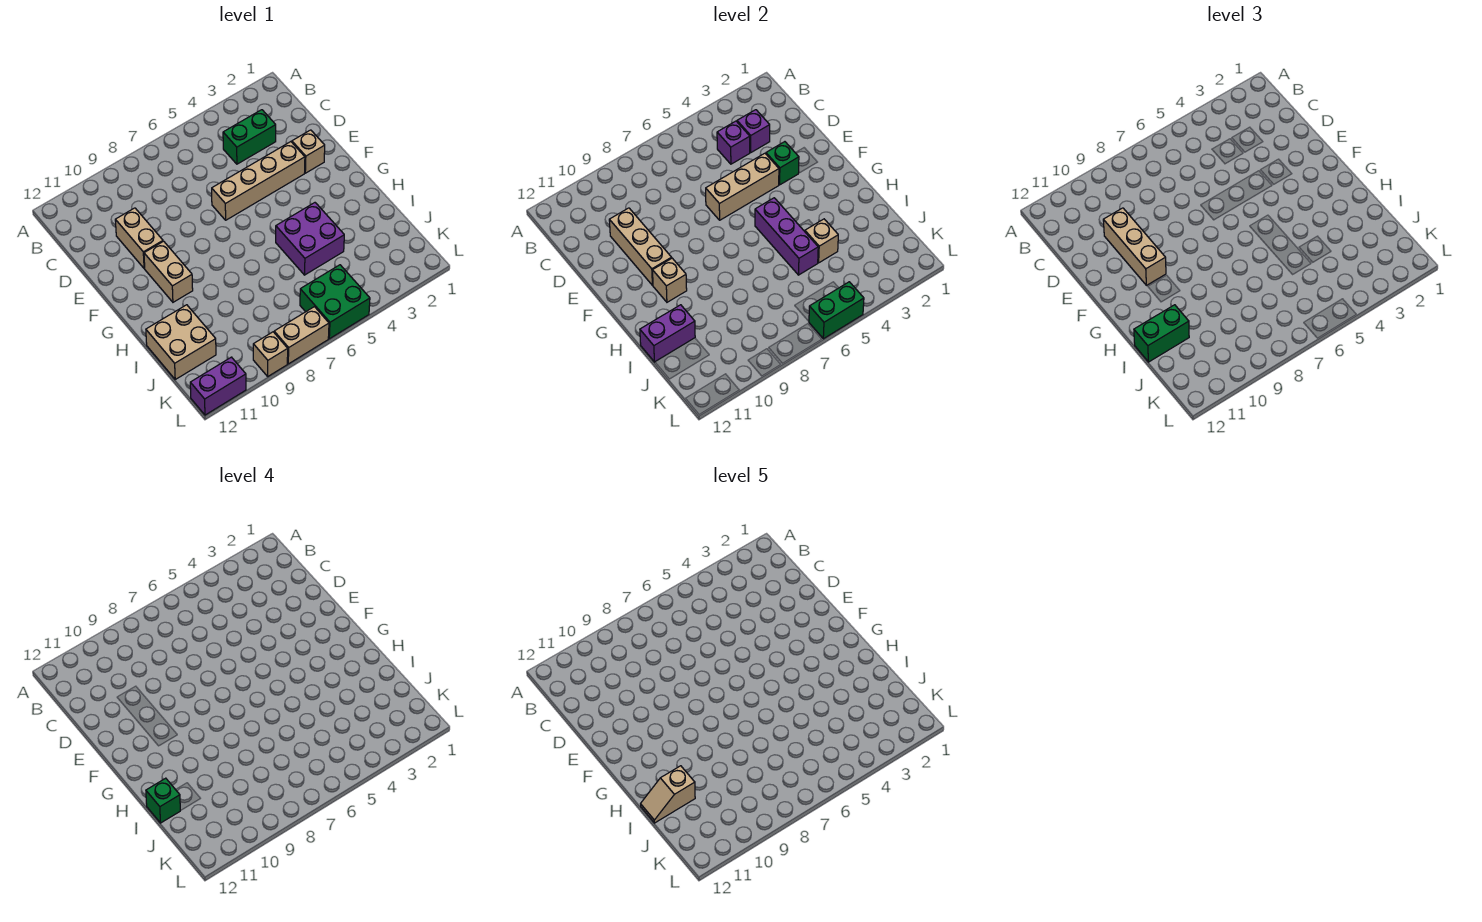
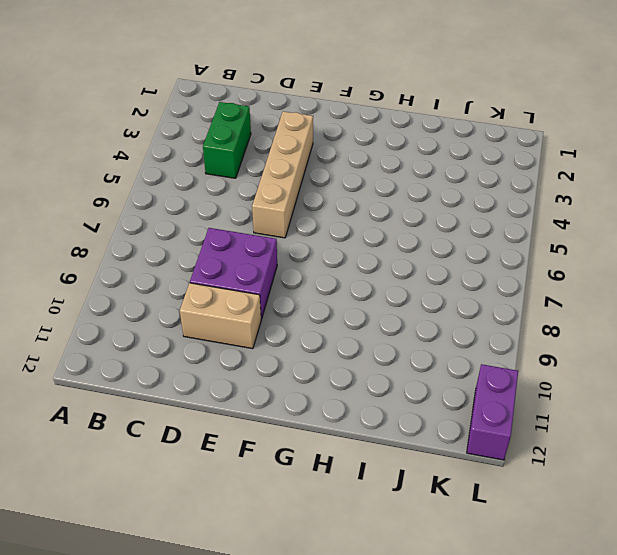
purple 2x2 brick [190,228,277,319] -> purple 2x2 brick moved to [276,203,344,275]
none -> tan 1x1 brick [292,130,325,173]
none -> tan 1x2 brick [144,241,193,302]
none -> tan 2x2 brick [146,305,216,379]

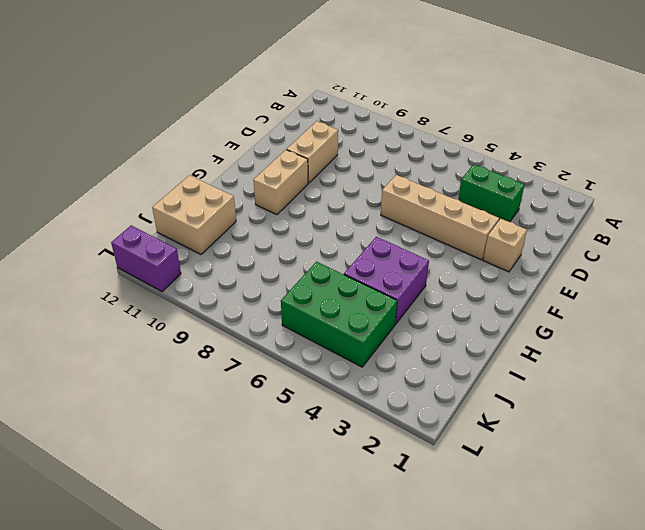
green 2x3 brick [281,262,397,367] -> green 2x2 brick [300,265,370,339]
none -> tan 1x2 brick [274,307,329,364]
none -> tan 1x1 brick [253,332,288,376]
none -> purple 1x1 brick [737,110,770,152]

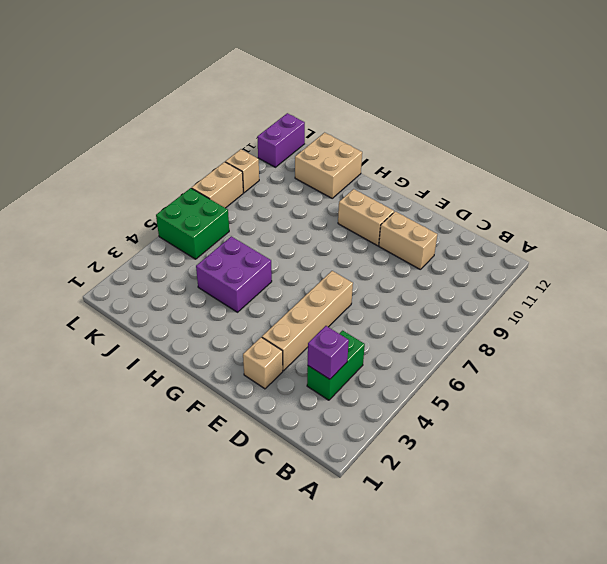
none -> purple 1x1 brick [717,121,750,164]
none -> tan 1x3 brick [609,208,672,285]
none -> green 1x1 brick [766,142,799,185]

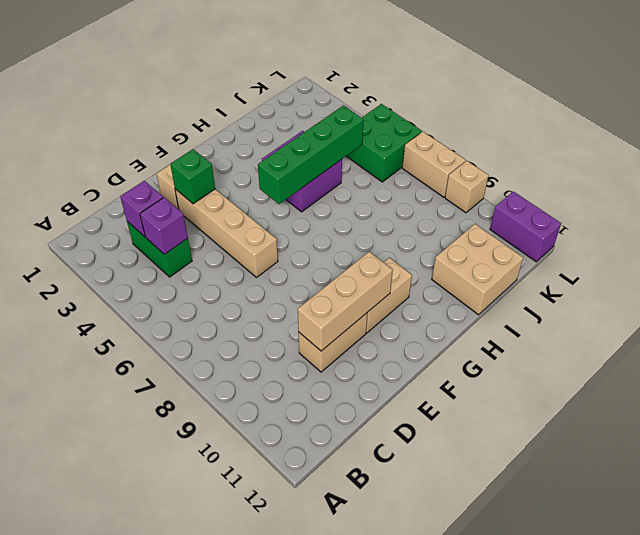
green 1x4 brick [258,106,364,204] -> purple 1x3 brick [755,198,818,275]
none -> tan 1x3 brick [706,153,779,220]
none -> tan 1x1 brick [653,258,687,302]
none -> tan 1x1 brick [805,219,838,263]

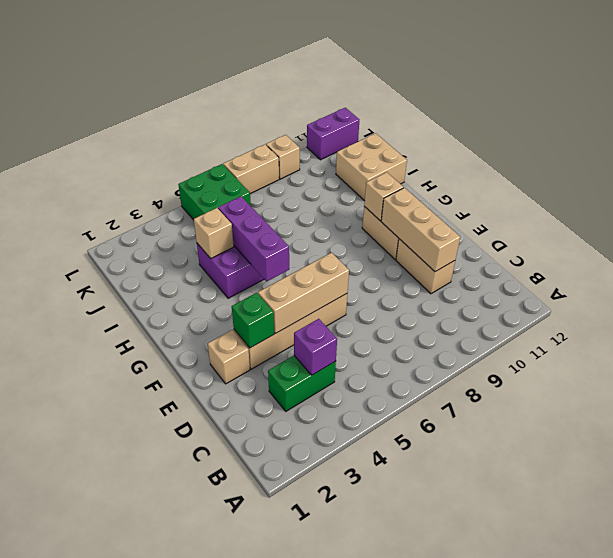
none -> purple 1x1 brick [737,110,770,152]
none -> purple 1x2 brick [640,305,695,362]
none -> green 1x2 brick [809,282,864,339]

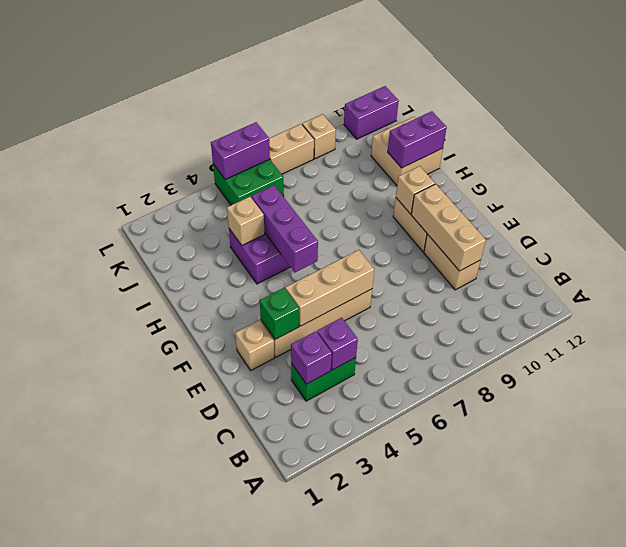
purple 1x2 brick [211,122,270,180] -> green 1x2 brick [809,282,864,339]
none -> tan 1x3 brick [1103,208,1166,285]
none -> green 1x2 brick [1134,305,1189,362]
none -> green 1x1 brick [146,778,180,823]

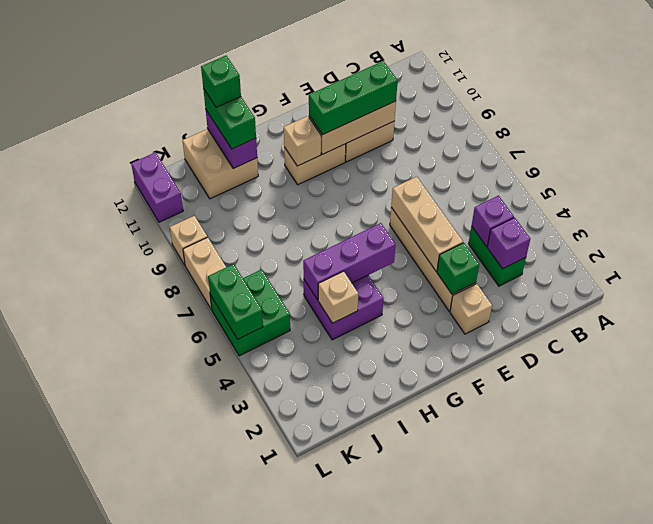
green 1x3 brick [309,61,398,135] -> tan 1x3 brick [1103,208,1166,285]
none -> tan 1x2 slope [641,766,695,823]

